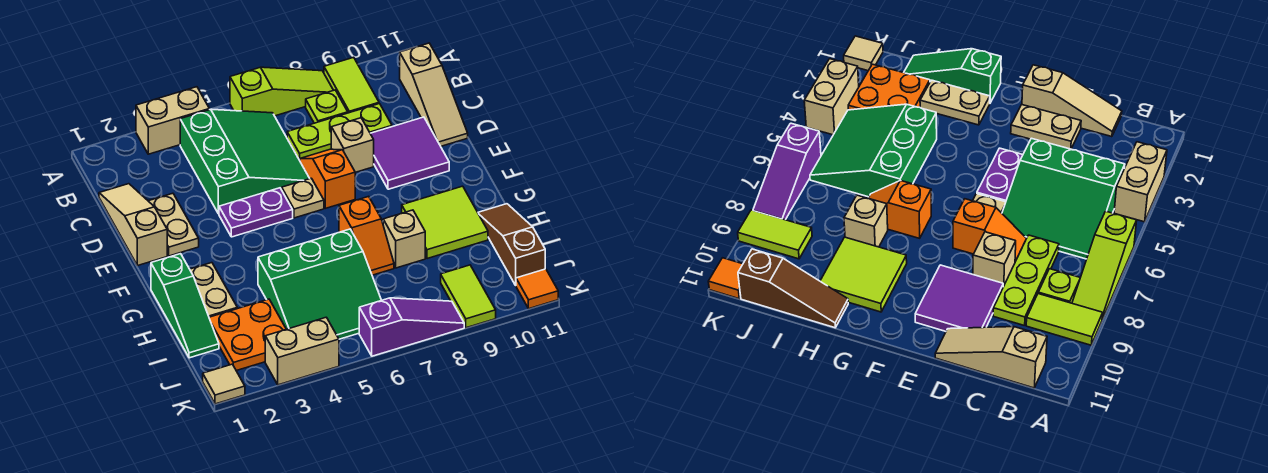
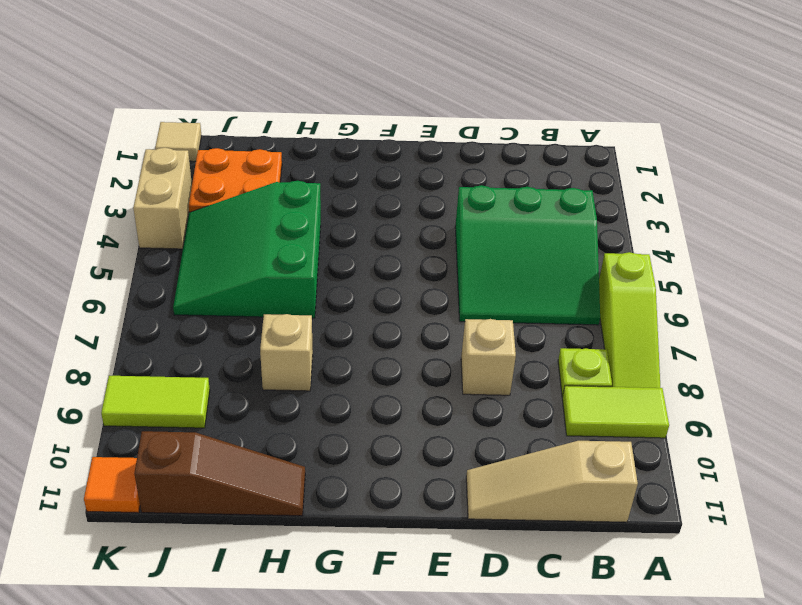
none -> tan 1x2 brick [136,87,210,154]
none -> tan 1x3 slope [99,184,167,266]
none -> lime 1x3 plate [287,104,392,160]

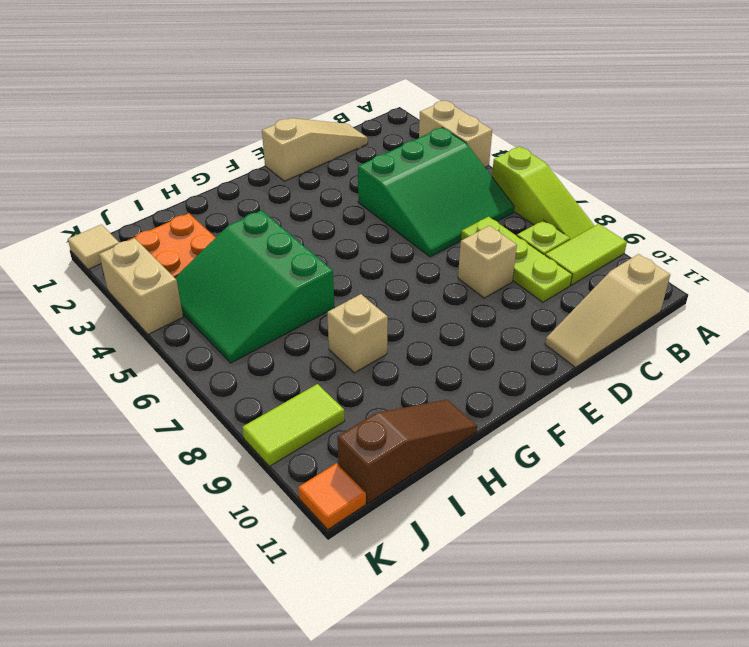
none -> tan 1x2 plate [149,193,199,256]
none -> orange 1x2 slope [300,149,355,208]
none -> purple 2x2 tile [370,117,449,189]

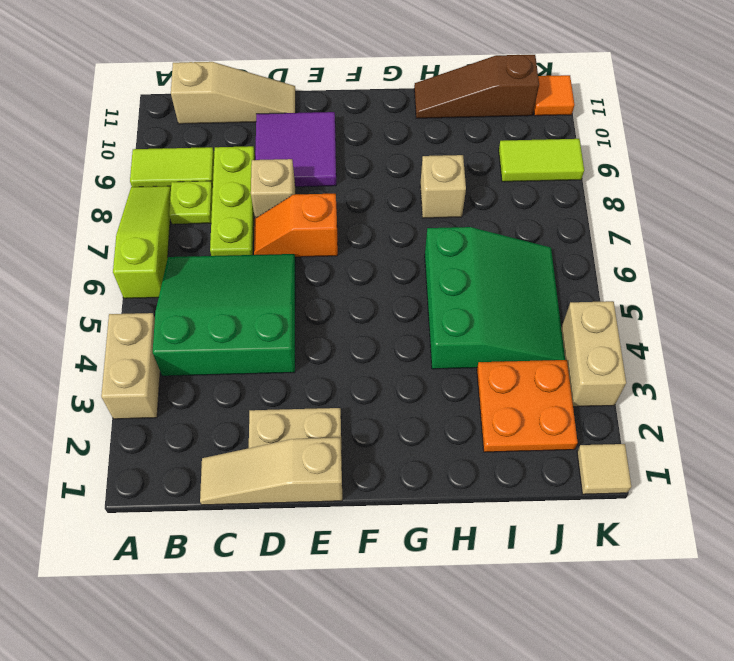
none -> purple 1x2 plate [219,188,293,237]
none -> tan 1x1 plate [282,178,324,218]
none -> green 1x3 slope [151,254,219,358]

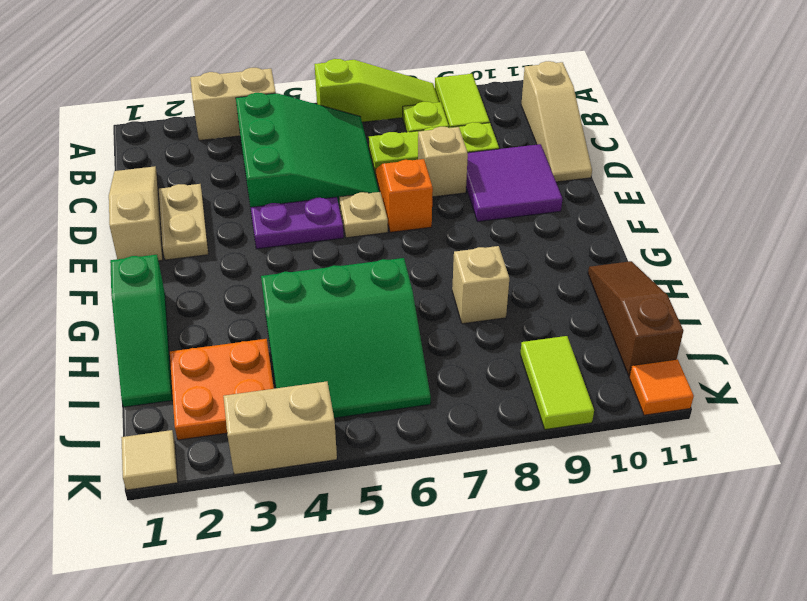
none -> tan 1x2 plate [190,263,237,317]
none -> orange 1x2 slope [339,196,394,275]
none -> lime 2x2 tile [402,186,488,259]

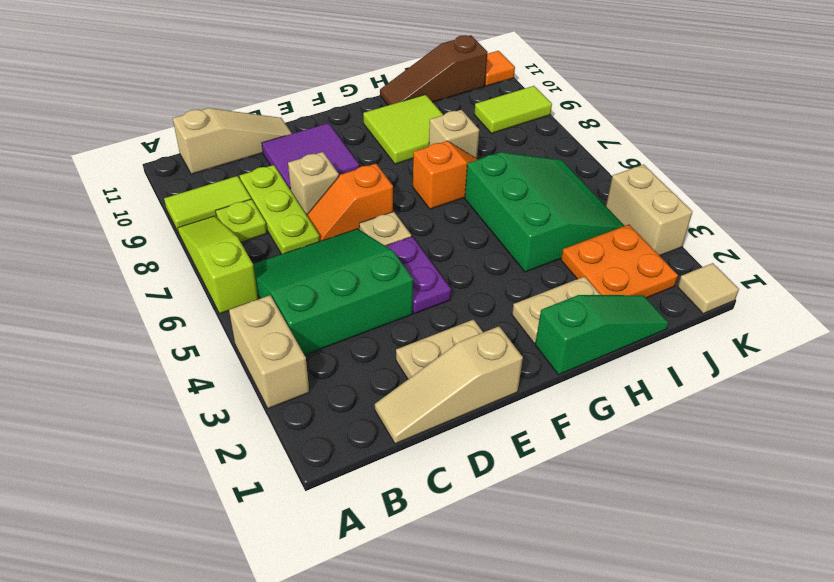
none -> purple 1x3 slope [359,298,464,356]

